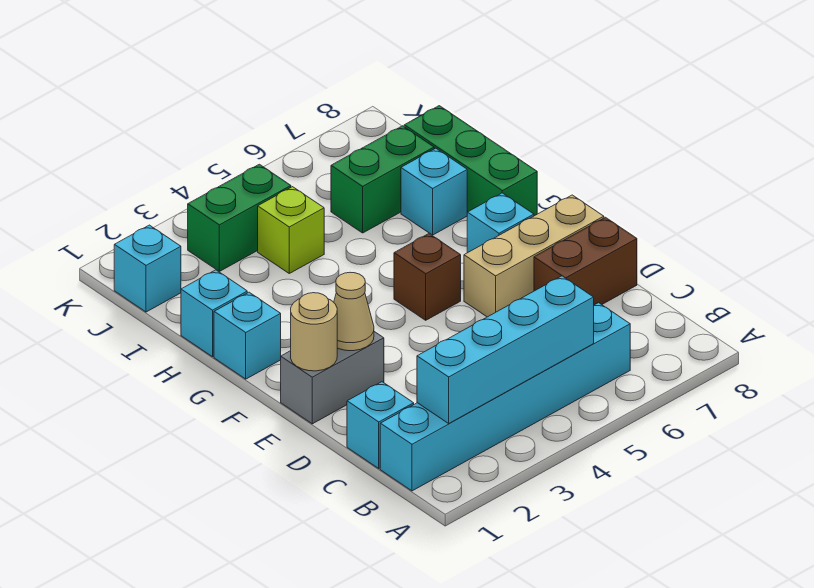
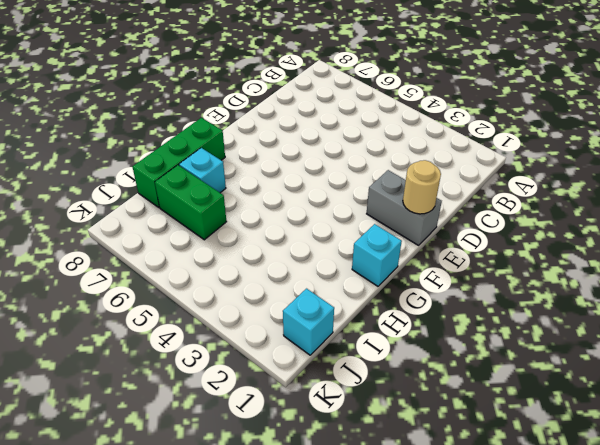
none -> cyan 1x6 brick [380,303,630,491]
none -> cyan 1x1 brick [347,382,414,468]
none -> brown 1x2 brick [534,217,637,305]

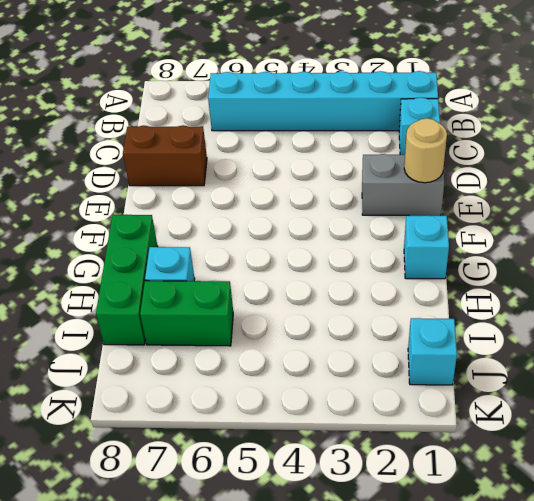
none -> tan 1x3 brick [464,195,604,317]
none -> brown 1x1 brick [394,234,461,320]
none -> cyan 1x1 brick [467,193,534,253]

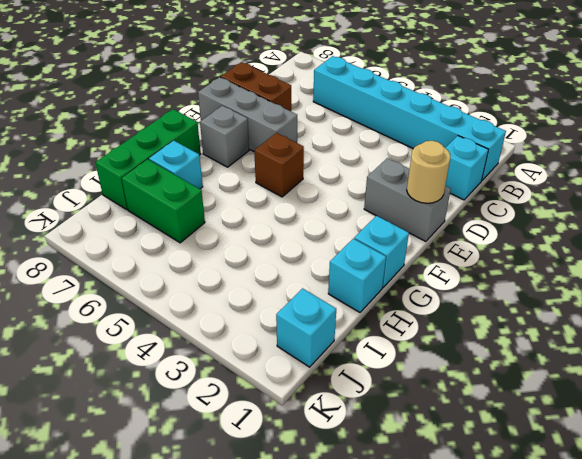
grey 1x3 brick [198,77,297,151] -> tan 1x3 brick [464,195,604,317]
grey 1x1 brick [200,106,249,167] -> cyan 1x1 brick [467,193,534,253]
none -> lime 1x1 brick [258,187,324,273]
none -> green 1x2 brick [188,164,291,271]
none -> cyan 1x4 brick [417,276,594,423]

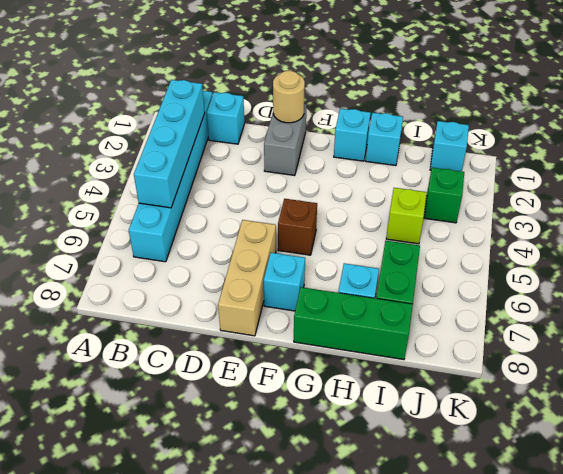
green 1x1 brick [424,168,464,223] -> green 1x2 brick [188,164,291,271]
none -> brown 1x2 brick [534,217,637,305]
none -> tan 1x1 cone [334,272,374,351]

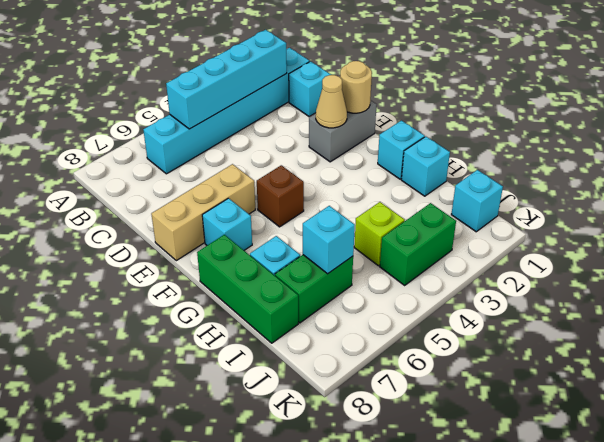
cyan 1x1 brick [303,206,355,274] -> none
none -> brown 1x2 brick [534,217,637,305]

